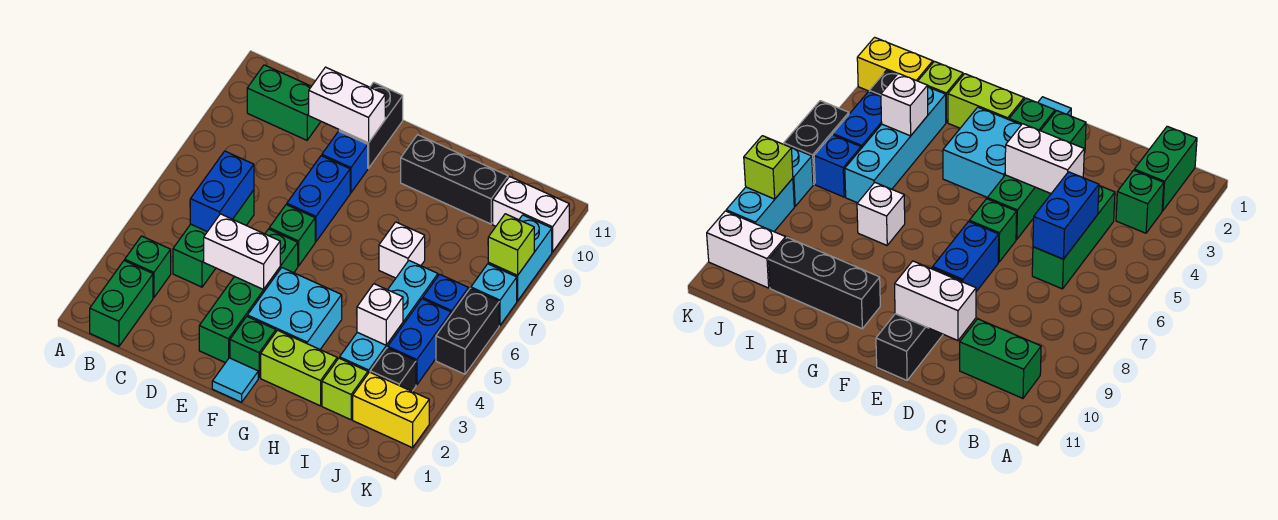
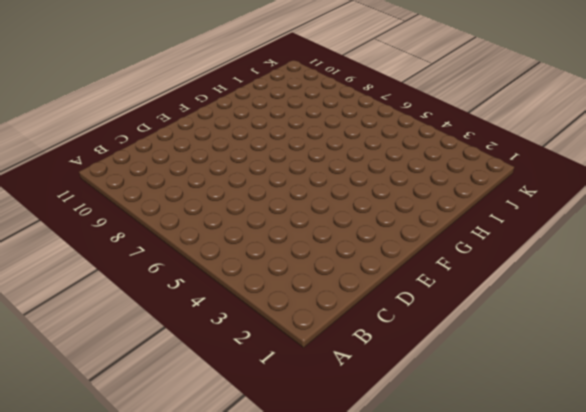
none -> green 1x2 brick [90,261,153,347]
none -> green 1x1 brick [125,236,171,298]
none -> green 1x2 brick [247,65,321,140]
none -> green 1x3 brick [173,190,254,287]

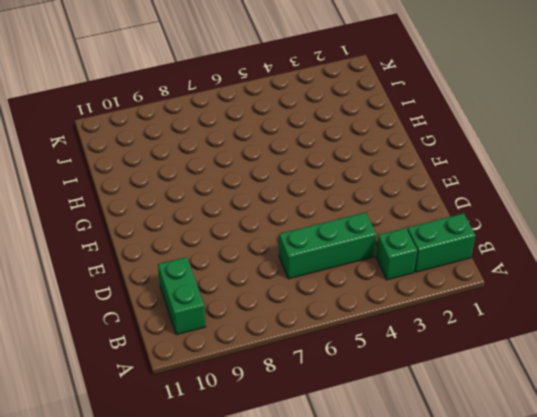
none -> green 1x4 brick [199,229,298,363]
none -> green 1x1 brick [269,205,315,266]
none -> blue 1x2 brick [287,156,350,242]
none -> blue 1x1 brick [322,131,368,193]

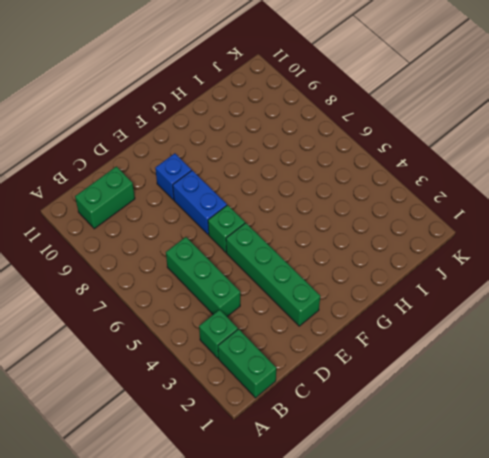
none -> black 1x2 brick [339,82,403,168]
none -> cyan 1x1 tile [212,358,258,402]
none -> green 1x1 brick [230,317,276,378]
none -> cyan 2x2 brick [247,268,342,349]

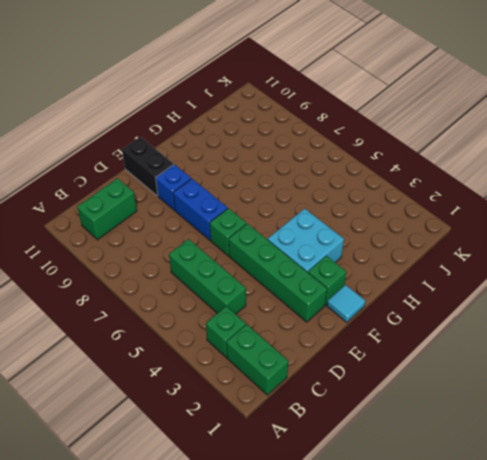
none -> lime 1x2 brick [261,330,337,406]
none -> black 1x3 brick [401,135,508,224]
none -> white 1x1 brick [379,222,425,278]
none -> lime 1x1 brick [322,358,368,420]

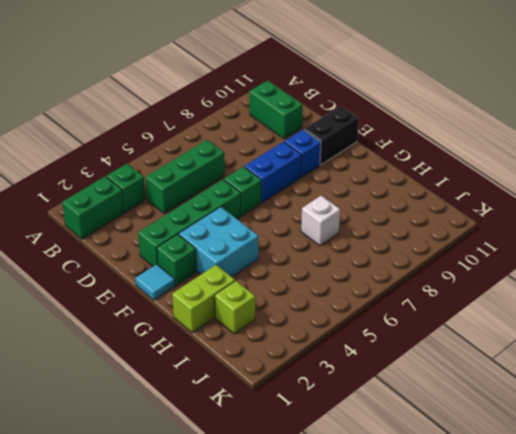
lime 1x2 brick [172,265,235,333] -> lime 1x2 brick turned to [261,330,337,406]
none -> black 1x3 brick [401,135,508,224]
none -> cyan 1x4 brick [340,261,438,373]
none -> yellow 1x2 brick [353,372,429,448]
none -> black 1x1 brick [370,348,416,391]

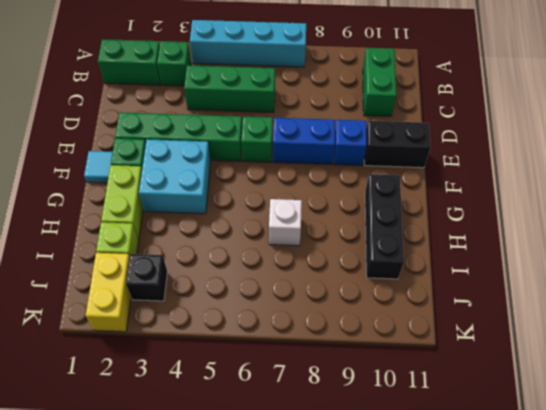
cyan 1x4 brick [190,20,306,67] -> cyan 1x4 brick moved to [340,261,438,373]
none -> blue 1x2 brick [388,299,451,385]
none -> blue 1x1 brick [423,274,469,314]
none -> white 1x2 brick [493,177,569,252]
none -> black 1x2 brick [436,288,499,374]

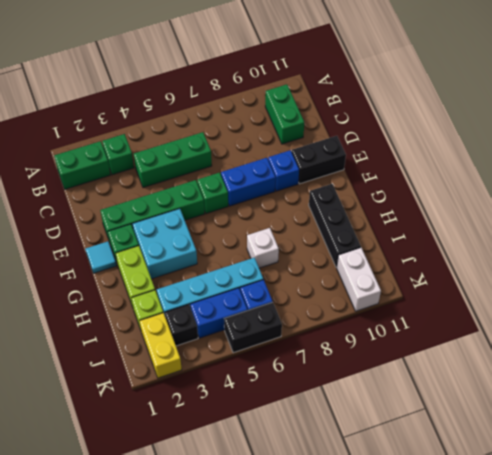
none -> cyan 1x1 brick [471,264,517,325]
none -> cyan 1x2 brick [488,215,552,301]
none -> blue 1x2 brick [190,151,254,232]
none -> white 1x2 brick [204,214,280,290]

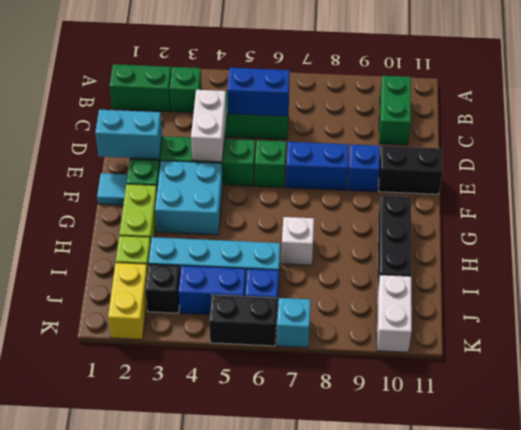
cyan 1x2 brick [95,110,162,159] -> cyan 1x2 brick moved to [488,215,552,301]
none -> white 1x2 brick [309,67,385,143]
none -> white 1x1 brick [357,284,403,345]
none -> lime 1x1 brick [488,214,534,275]

